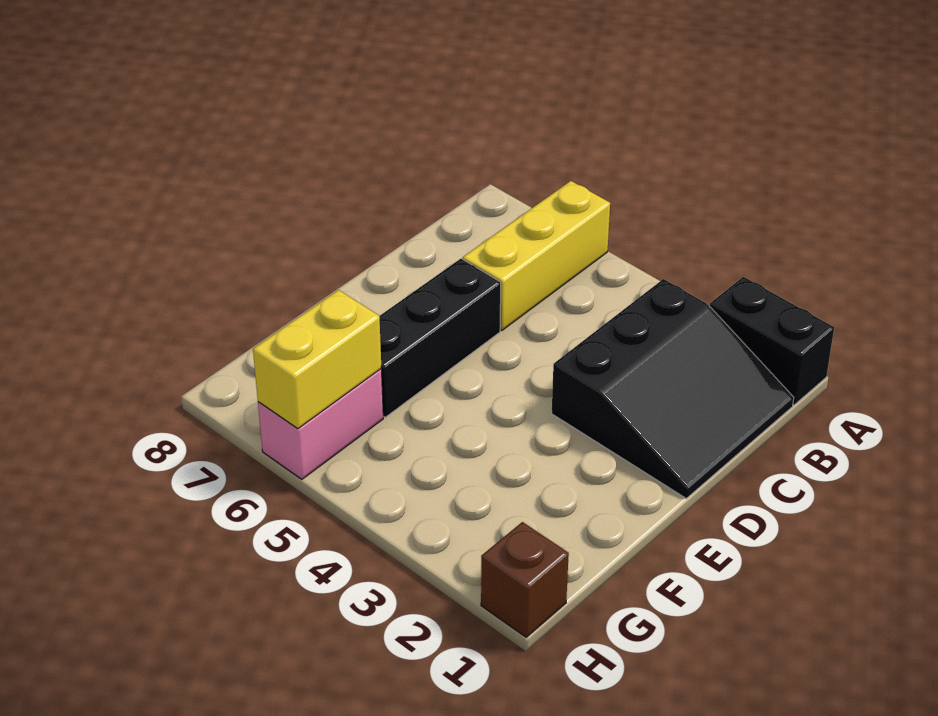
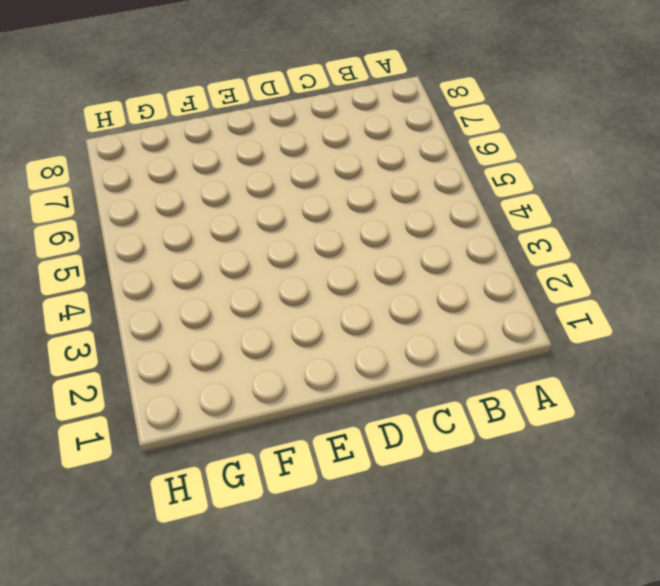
none -> black 1x2 brick [710,277,834,405]
none -> yellow 1x3 brick [463,181,610,330]

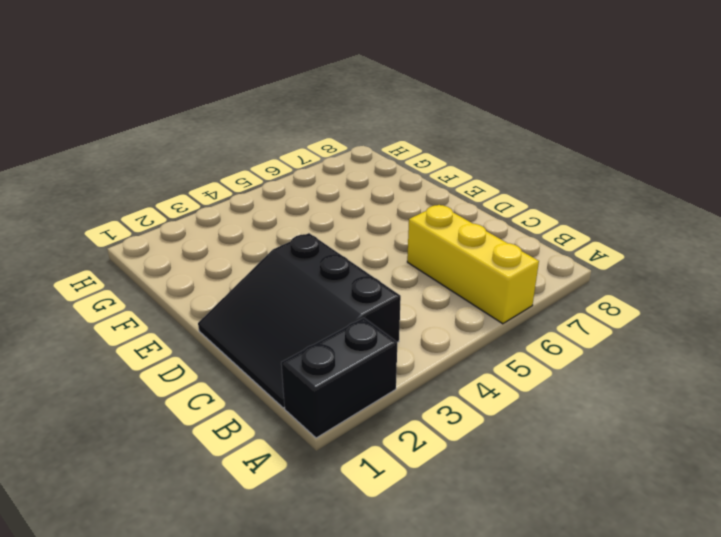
none -> black 1x3 brick [379,259,501,417]
none -> pink 1x2 brick [258,369,383,479]

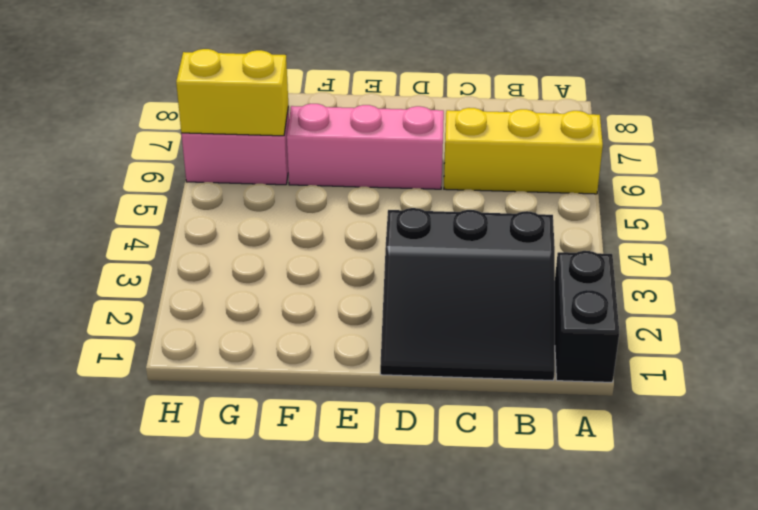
pink 1x3 brick [287,104,444,189] -> black 1x3 brick [379,259,501,417]
none -> brown 1x1 brick [481,522,569,637]

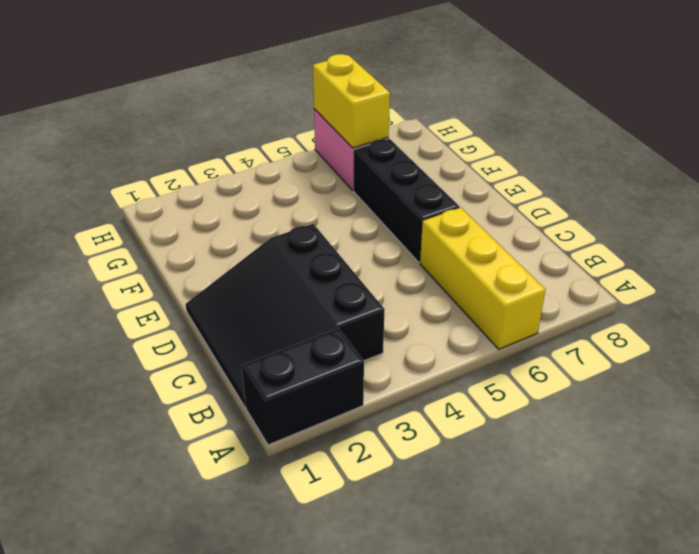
none -> brown 1x1 brick [481,522,569,637]

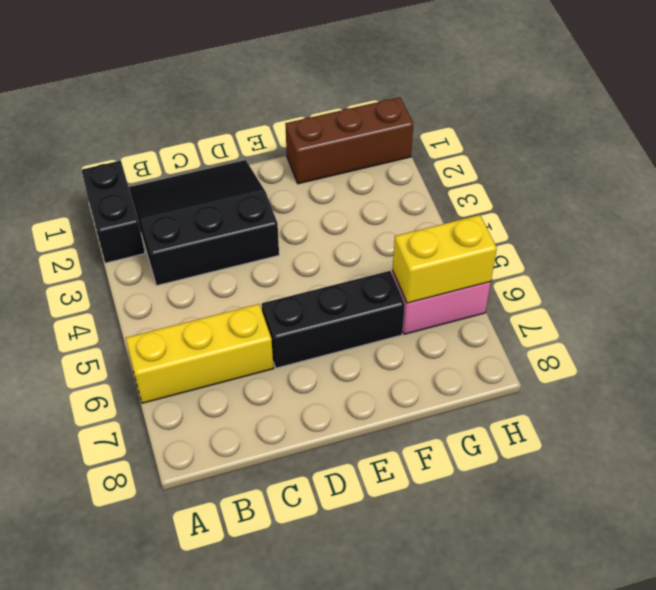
brown 1x3 brick [285,97,413,184] -> brown 1x1 brick [481,522,569,637]

